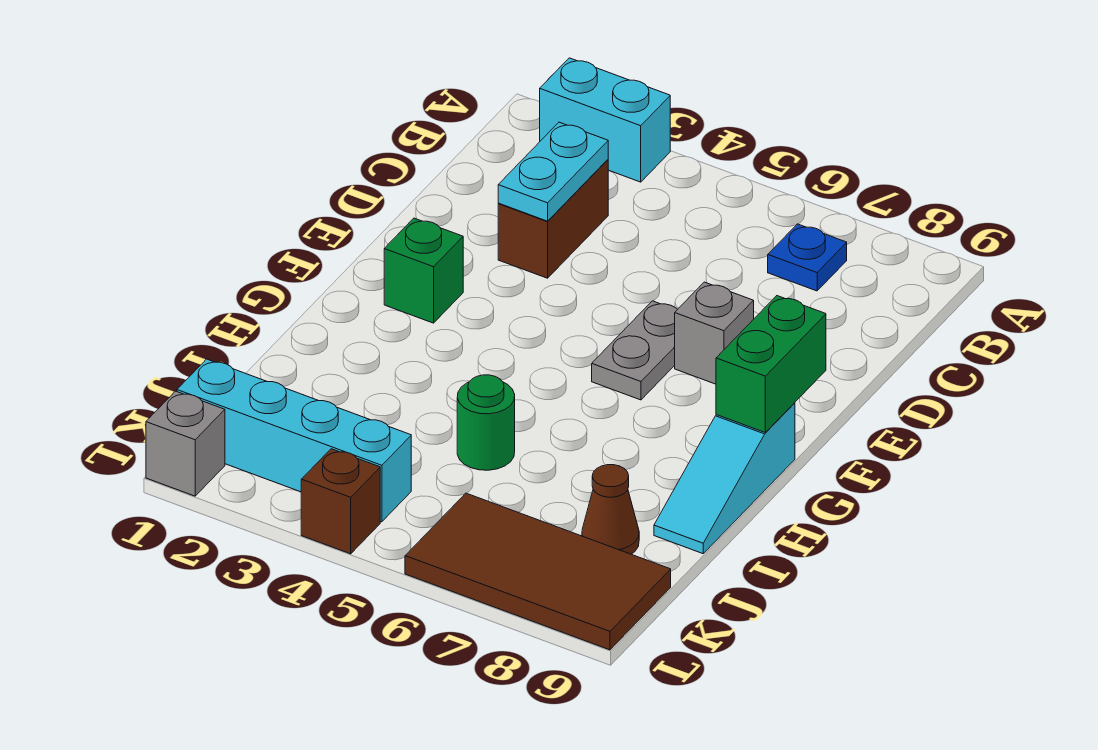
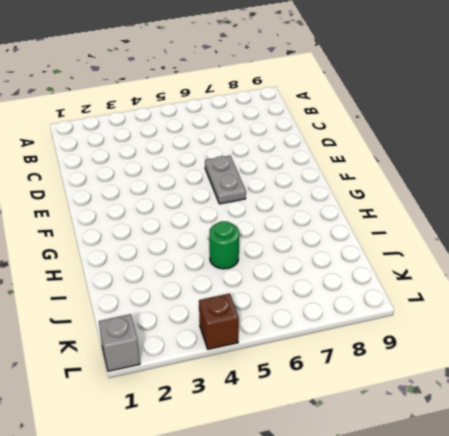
none -> cyan 1x2 brick [540,58,670,182]
none -> blue 1x1 plate [768,224,847,291]
none -> brown 1x2 brick [498,160,609,278]

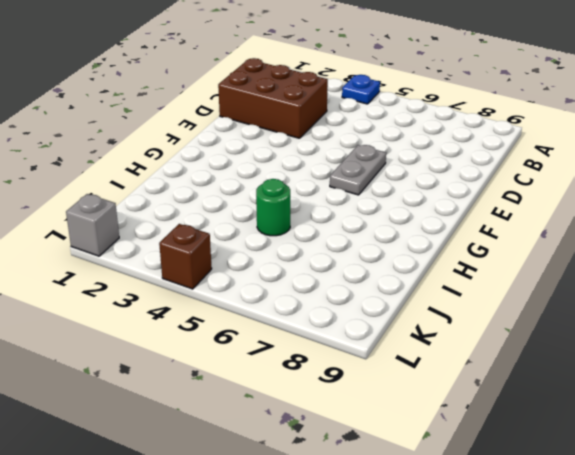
blue 1x1 plate [342,75,380,104] -> blue 1x1 plate moved to [768,224,847,291]
brown 2x3 brick [218,58,328,138] -> brown 1x2 brick [498,160,609,278]
none -> cyan 1x2 brick [540,58,670,182]
none -> grey 1x1 brick [675,282,754,384]
none -> green 1x1 brick [384,218,463,323]

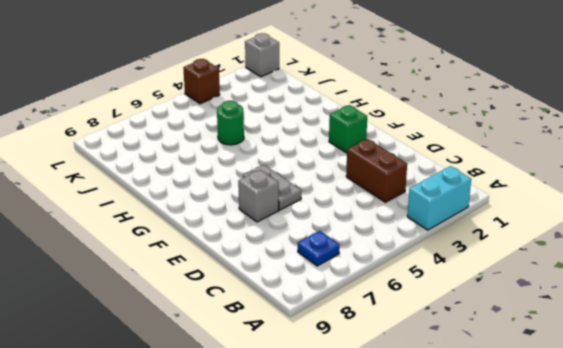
none -> cyan 1x3 slope [654,403,795,554]
none -> brown 1x1 cone [582,465,639,554]
none -> cyan 1x4 brick [177,359,411,522]

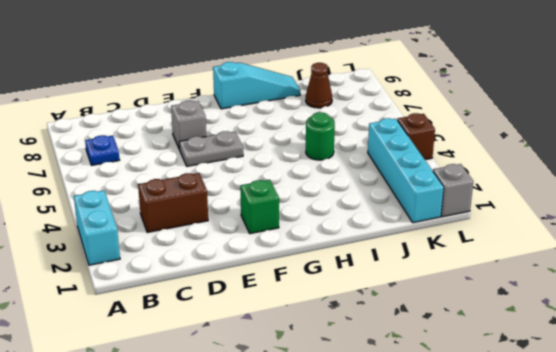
none -> brown 2x4 tile [405,493,671,650]
none -> cyan 1x2 plate [498,122,608,221]
none -> green 1x2 brick [716,296,826,432]

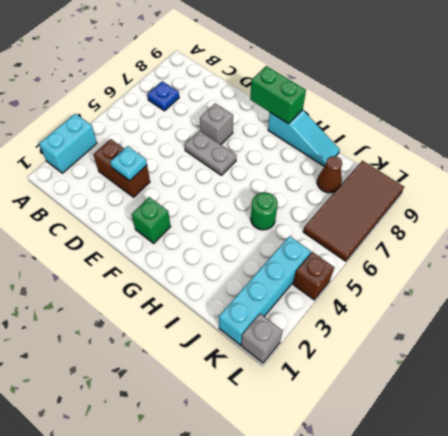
cyan 1x1 plate [110,146,147,181] -> cyan 1x2 plate [498,122,608,221]

